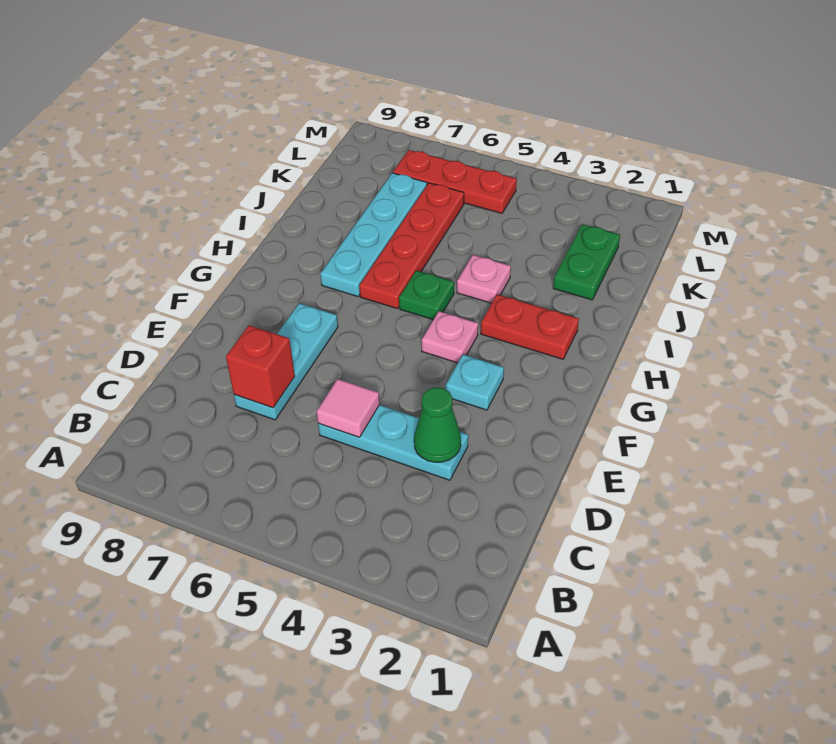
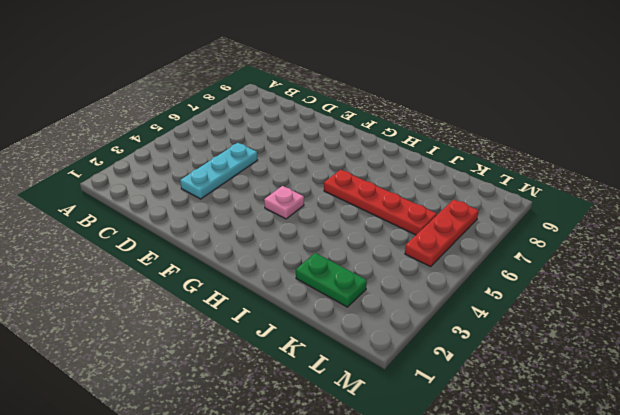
none -> cyan 1x3 plate [234,303,338,420]
none -> cyan 1x1 plate [446,355,504,410]
none -> red 1x2 plate [481,294,579,359]

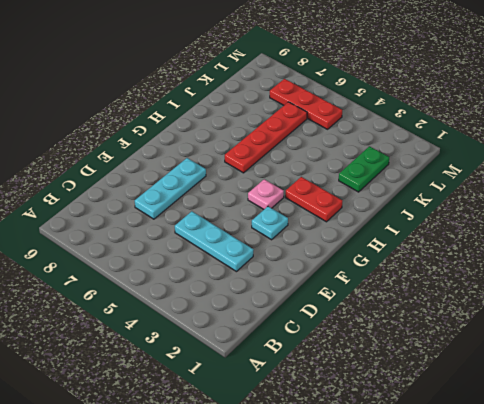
none -> green 1x1 plate [399,271,454,320]
none -> cyan 1x4 plate [320,173,427,297]
none -> pink 1x1 plate [457,255,511,303]

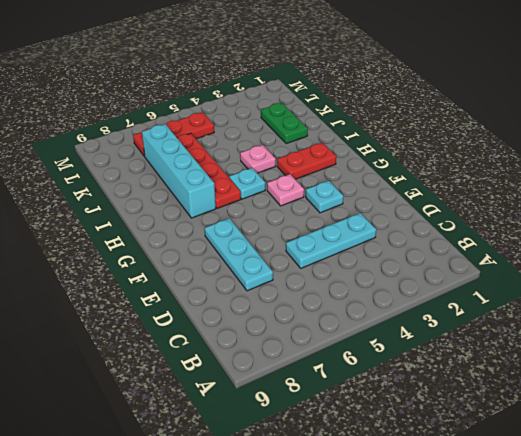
cyan 1x1 plate [229,168,265,199] -> green 1x1 plate [399,271,454,320]
cyan 1x4 brick [142,124,216,218] -> cyan 1x4 plate [320,173,427,297]
none -> green 1x1 cone [414,387,461,462]
none -> pink 1x1 tile [317,379,380,437]
none -> red 1x1 brick [226,325,295,408]

